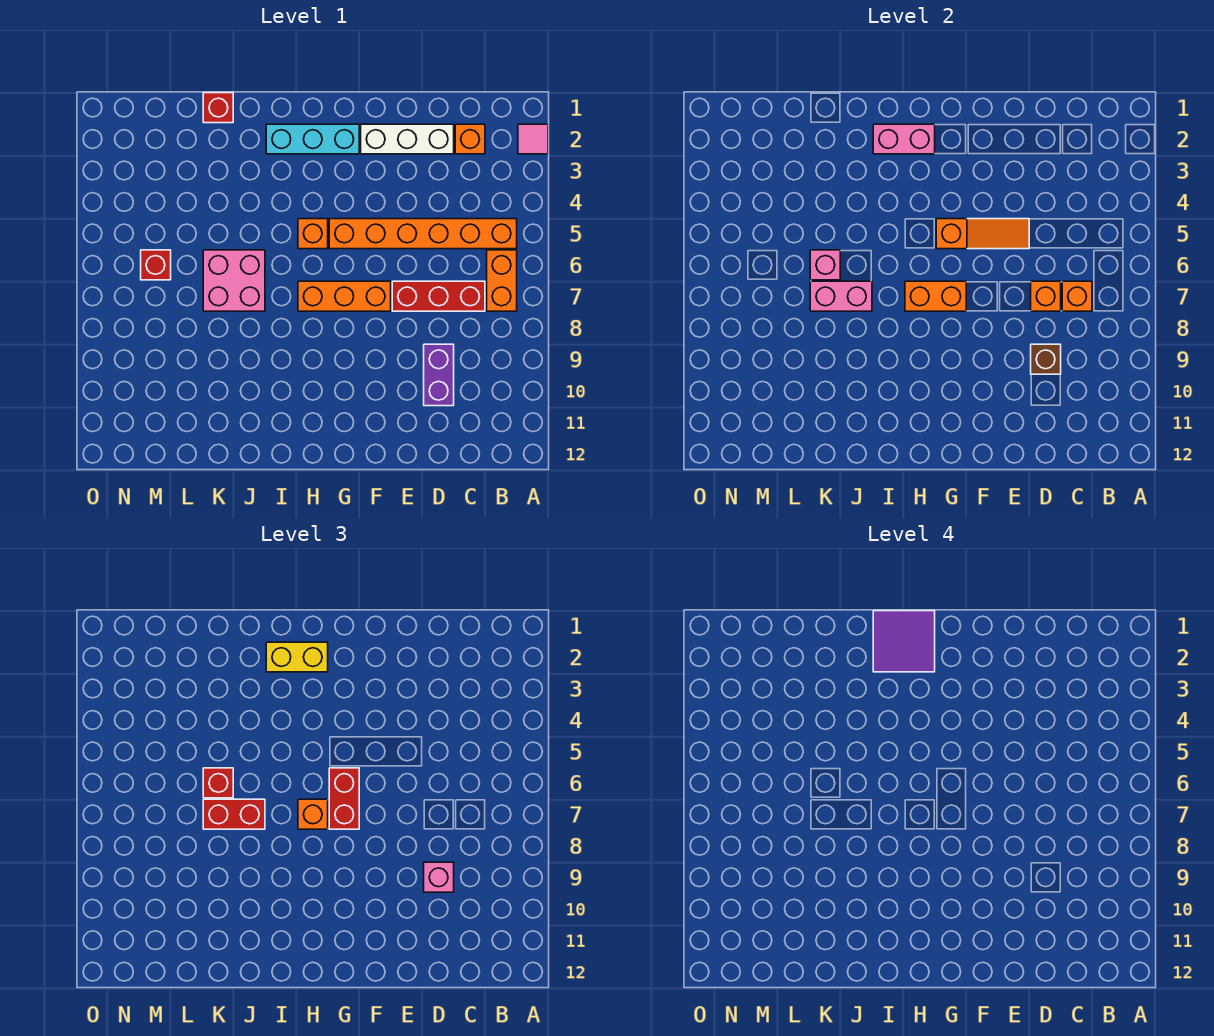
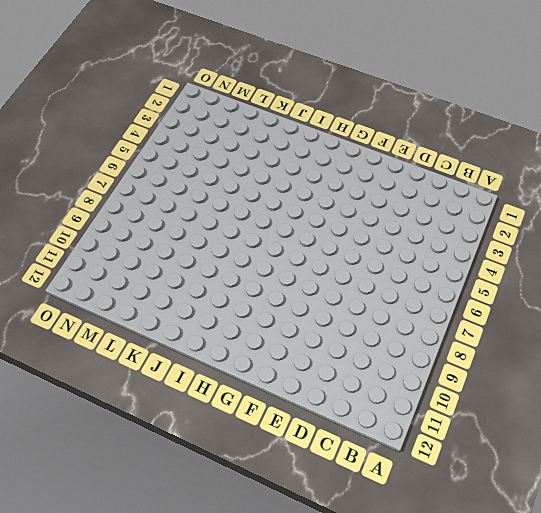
none -> pink 1x1 tile [518,124,548,154]
none -> orange 1x6 brick [329,219,517,249]
none -> orange 1x2 brick [487,250,517,311]

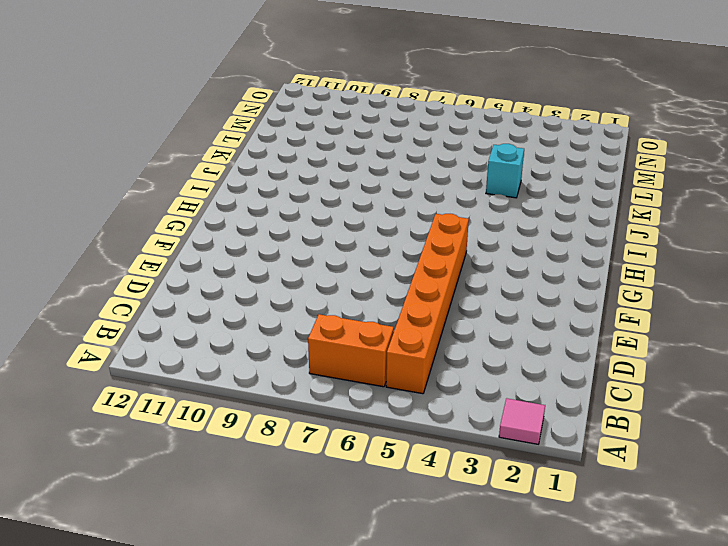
cyan 1x1 brick [486,144,524,198] -> none
none -> orange 1x1 brick [455,124,485,154]
none -> red 1x3 brick [392,281,485,311]
none -> white 1x3 brick [361,124,454,154]

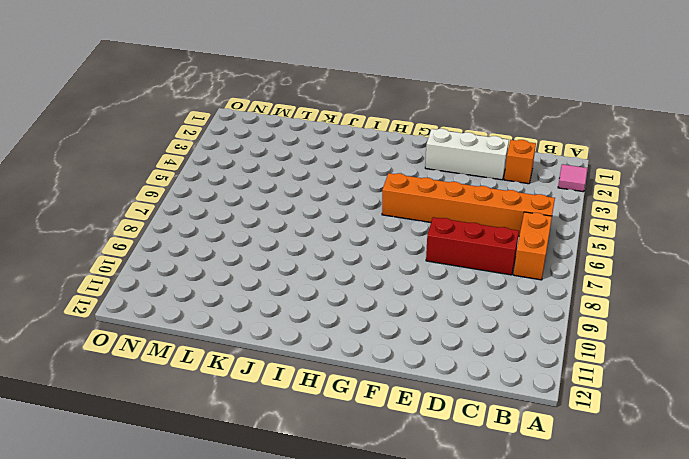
none -> purple 1x2 brick [424,344,454,406]
none -> orange 1x3 brick [298,281,391,311]
none -> cyan 1x3 brick [266,124,359,154]

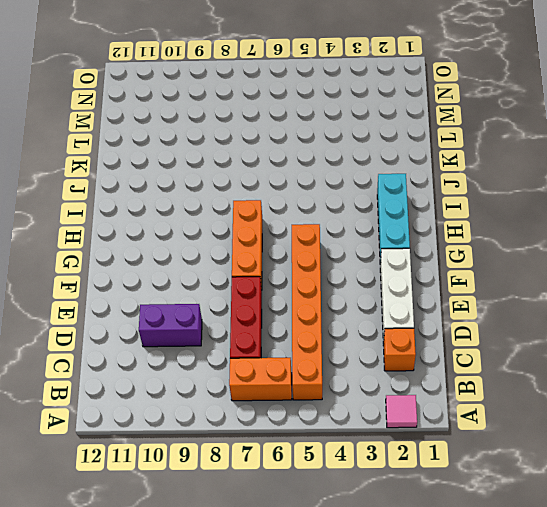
none -> orange 1x1 brick [298,219,328,249]
none -> pink 2x2 brick [203,250,265,311]
none -> red 1x1 brick [203,93,233,123]

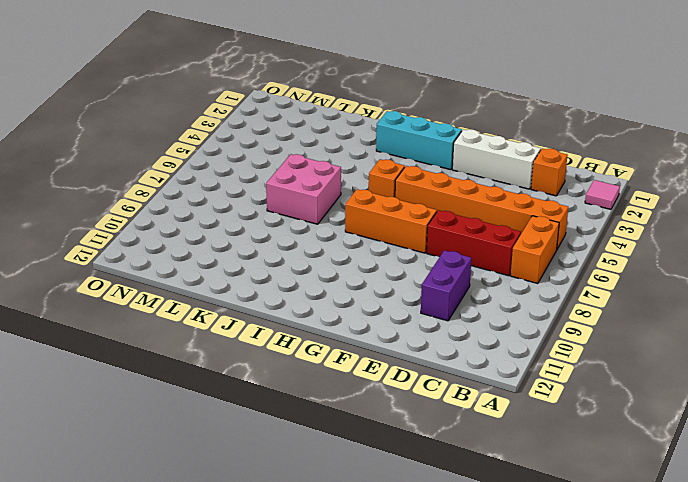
none -> red 1x1 brick [203,93,233,123]
none -> red 1x1 brick [141,250,171,280]
none -> orange 1x1 brick [1062,281,1092,311]

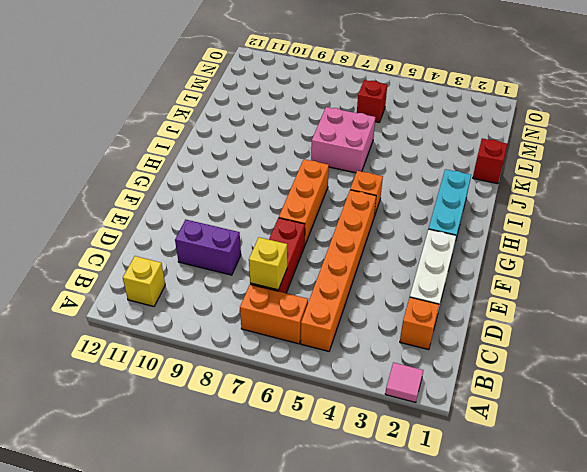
yellow 1x1 brick [123,256,165,306] -> none
yellow 1x1 brick [249,237,287,290] -> orange 1x1 brick [1062,281,1092,311]
none -> orange 1x1 brick [1031,281,1061,311]
none -> brown 1x1 brick [1031,344,1061,374]
none -> orange 1x3 slope [936,219,1029,249]

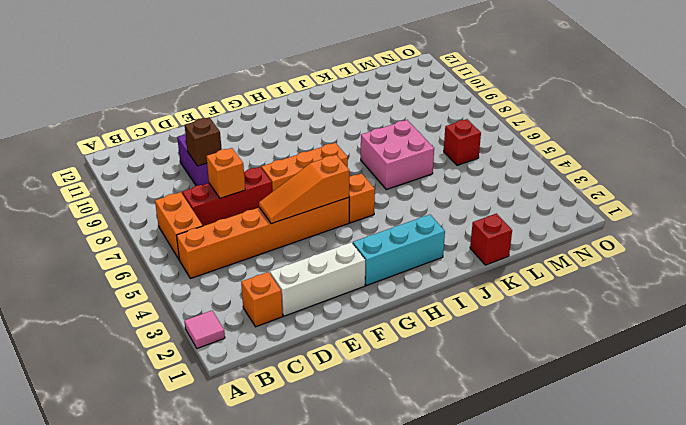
none -> orange 1x1 brick [1062,281,1092,311]
none -> orange 1x2 brick [905,281,966,311]
none -> pink 1x2 brick [873,124,935,154]

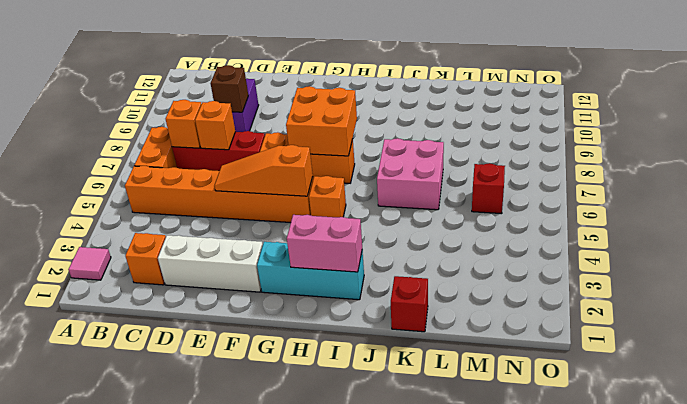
orange 2x2 brick [286,86,357,156] -> orange 1x2 brick [905,281,966,311]
none -> pink 1x2 brick [810,281,872,311]
none -> pink 1x1 brick [810,250,840,280]
none -> pink 1x1 brick [424,862,454,892]

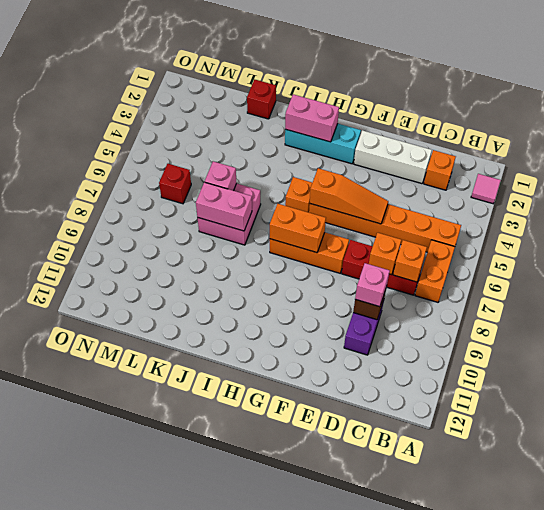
none -> red 1x2 brick [329,768,359,829]
none -> yellow 1x2 brick [266,642,328,672]
none -> orange 1x1 brick [298,799,328,829]

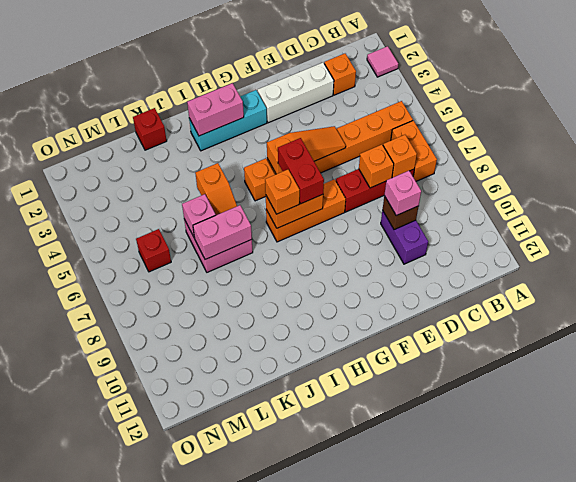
orange 1x2 slope [195,163,237,215] -> none
none -> yellow 1x2 brick [266,642,328,672]
none -> red 1x2 brick [203,799,265,829]
none -> red 1x1 brick [203,768,233,798]

